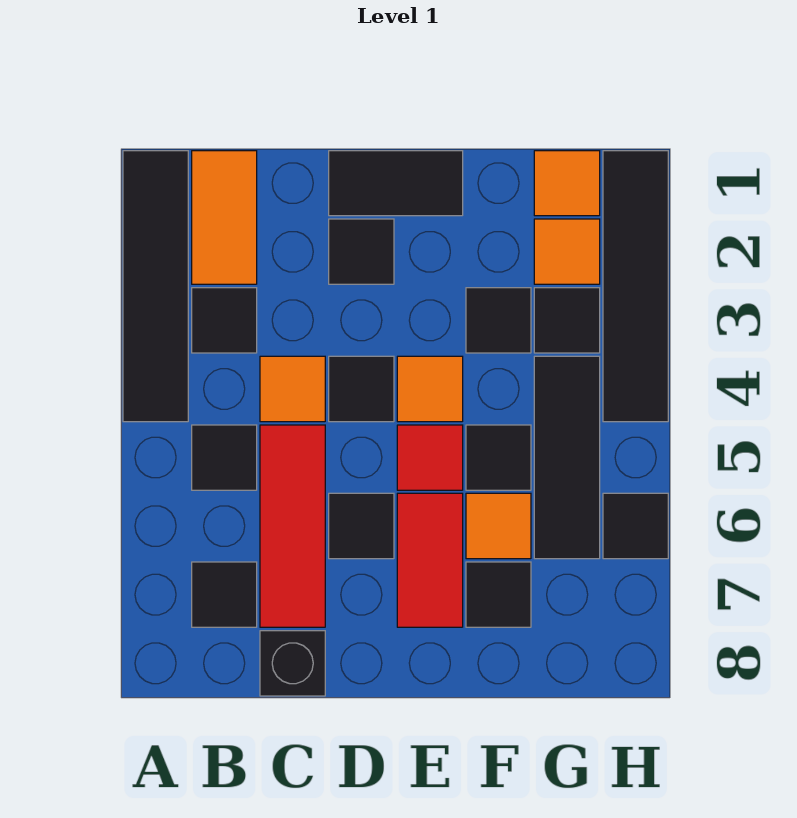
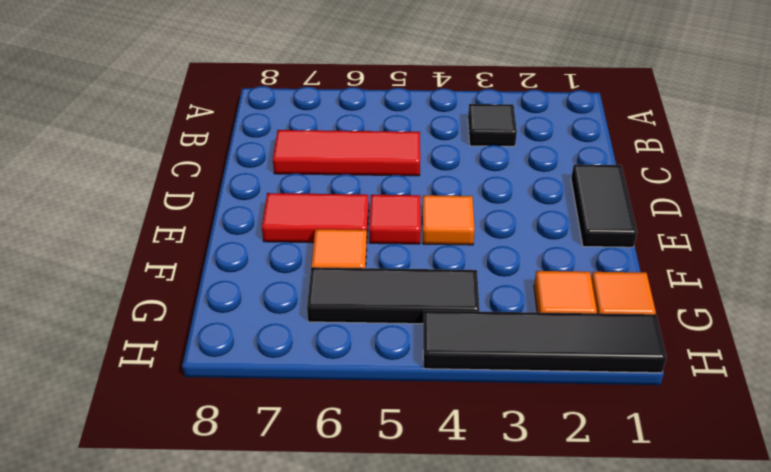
none -> black 1x4 tile [123,151,188,422]
none -> orange 1x2 tile [192,151,257,284]
none -> black 1x1 tile [192,425,257,490]

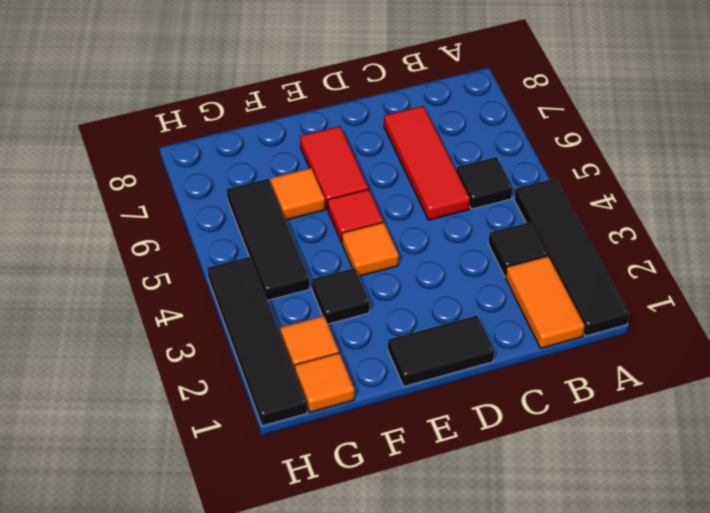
none -> black 1x1 tile [192,562,257,627]
none -> orange 1x1 tile [260,356,325,422]
none -> black 1x1 brick [260,631,325,696]

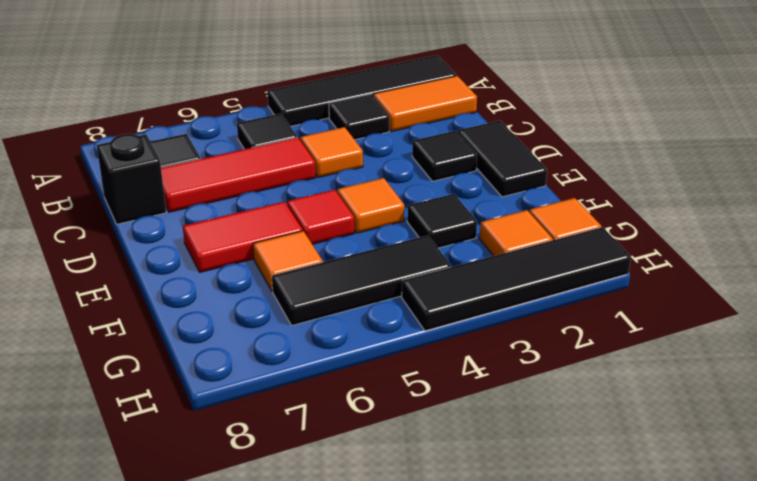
none -> black 1x1 tile [329,356,394,422]
none -> black 1x1 tile [329,493,394,559]
none -> black 1x1 tile [466,425,531,490]

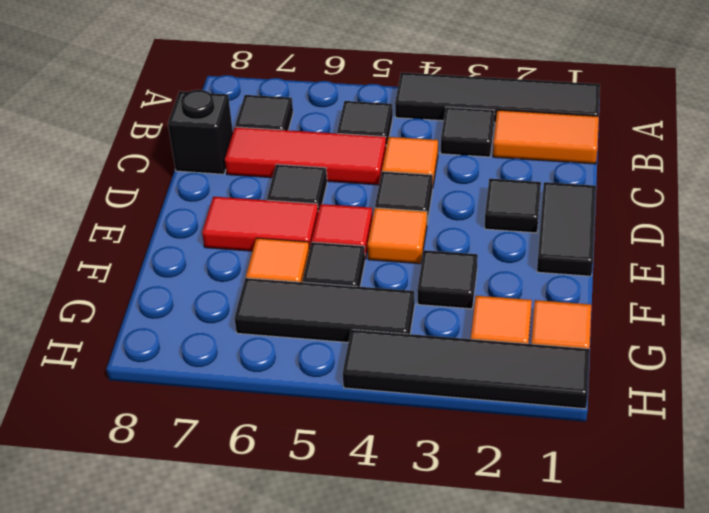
none -> black 1x1 tile [466,562,531,627]
none -> black 1x1 tile [534,288,600,353]
none -> black 1x1 tile [603,493,668,559]

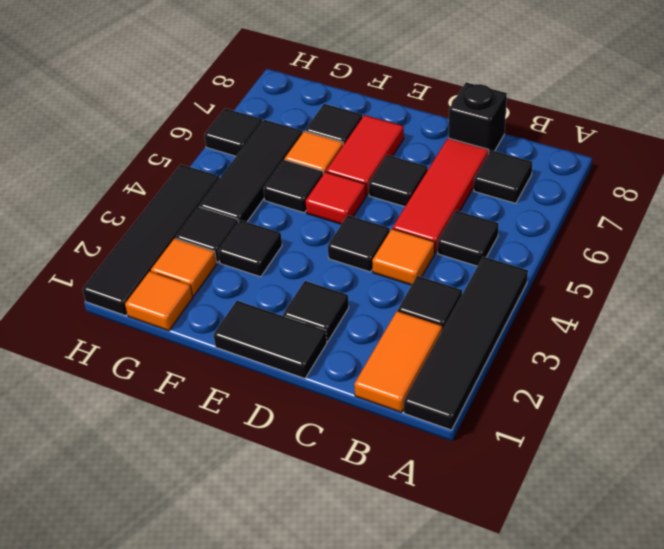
none -> orange 1x1 tile [397,356,463,422]

